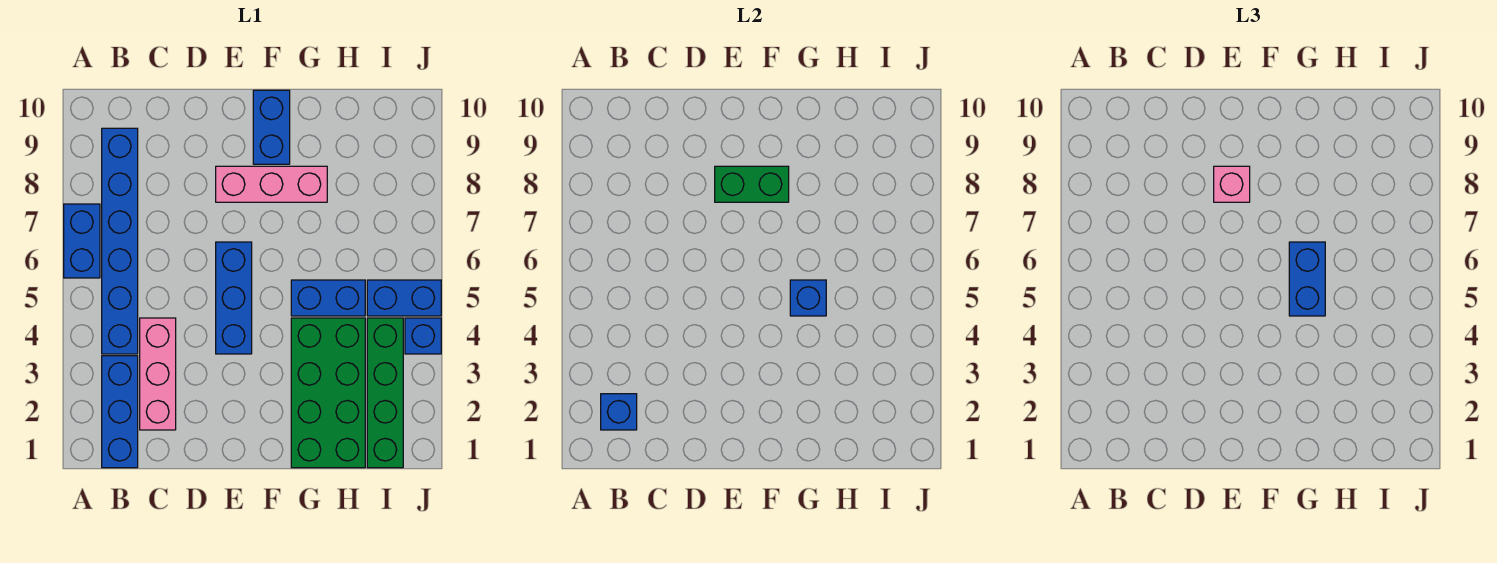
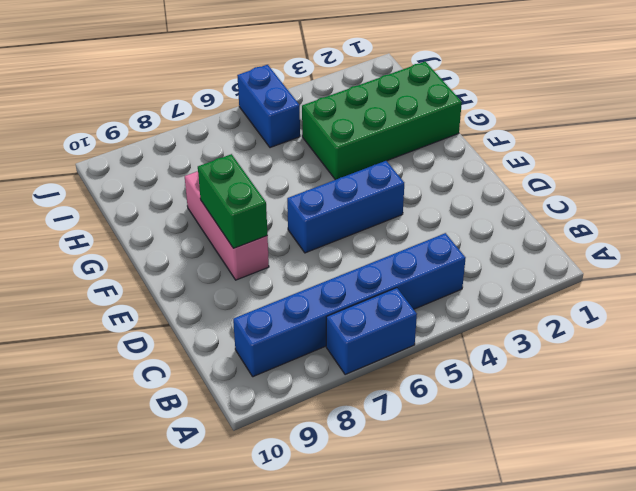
none -> blue 1x3 brick [102,356,138,468]
none -> pink 1x3 brick [140,318,176,430]
none -> blue 1x2 brick [253,90,290,164]

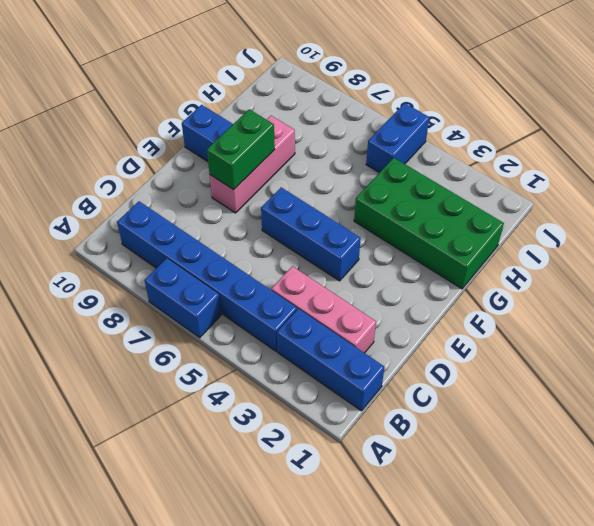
none -> blue 1x2 brick [291,280,365,316]
none -> green 1x4 brick [367,318,403,468]
none -> blue 1x1 brick [405,318,441,354]

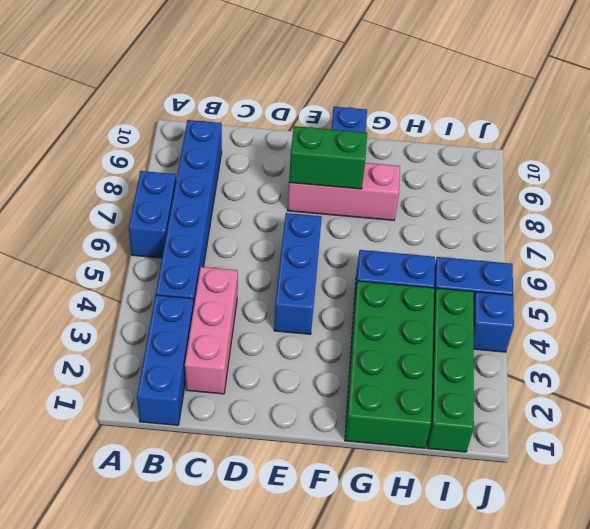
none -> blue 1x1 brick [601,394,637,430]
none -> blue 1x1 brick [790,280,826,316]
none -> pink 1x1 brick [1214,166,1250,202]

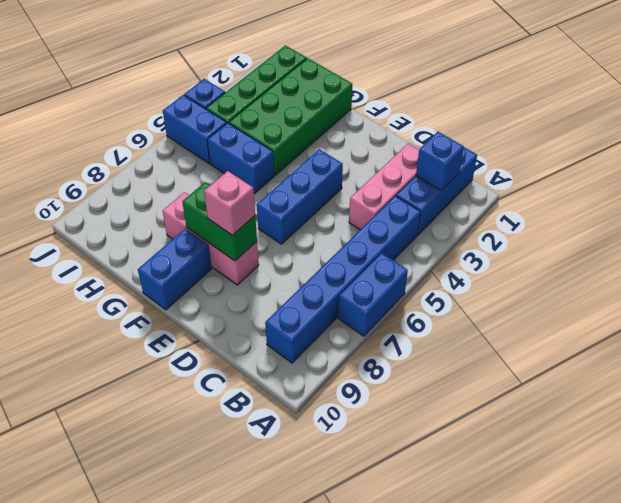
none -> blue 1x1 brick [790,280,826,316]
none -> blue 1x2 brick [1289,242,1325,316]

